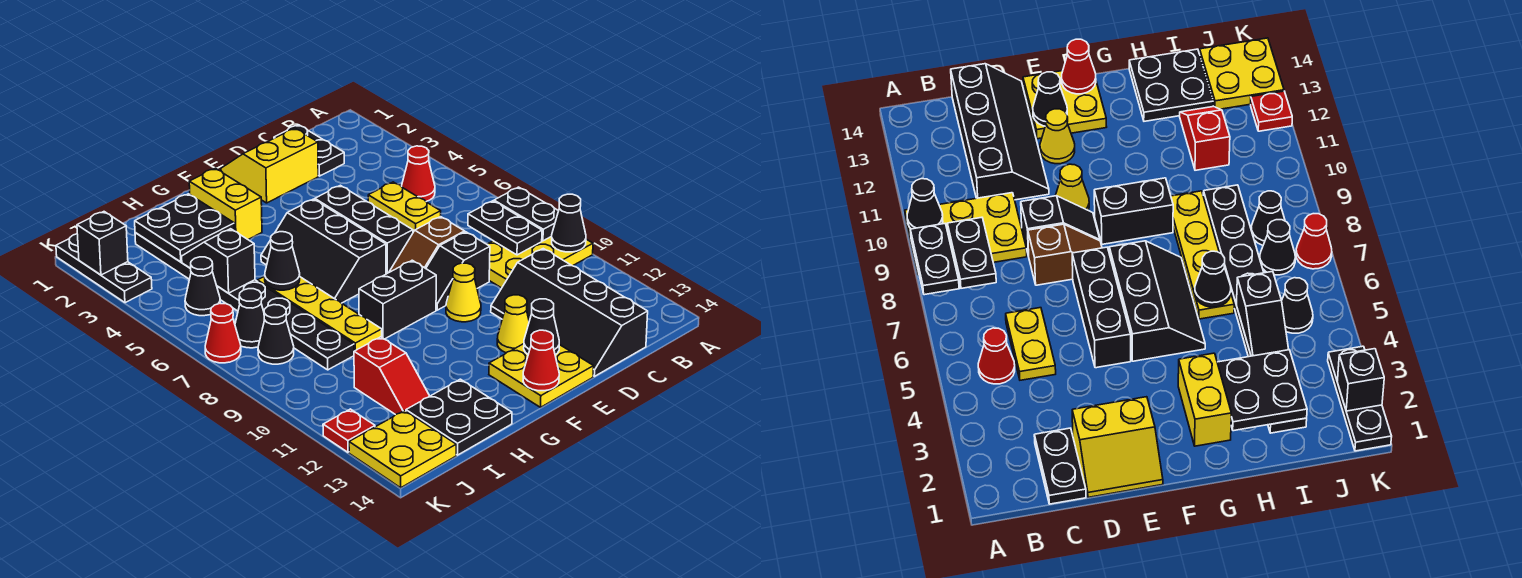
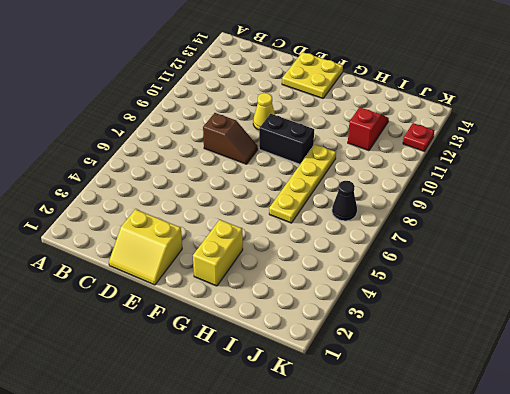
none -> yellow 2x3 plate [487,236,593,288]
none -> red 1x1 cone [402,146,435,201]
none -> black 1x2 plate [274,125,344,176]
none -> yellow 1x2 plate [368,182,441,232]

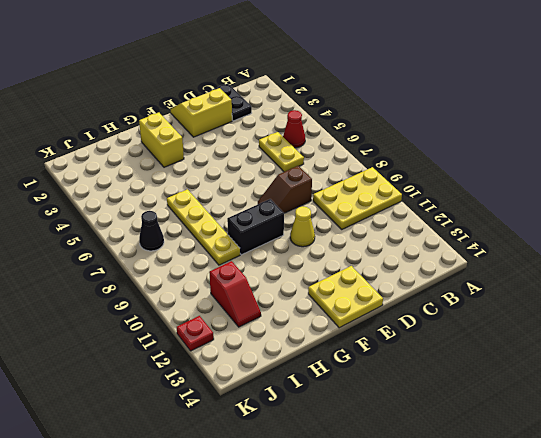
none -> black 2x4 slope [491,249,648,376]
none -> black 1x2 slope [426,232,490,310]
none -> black 1x3 brick [315,185,413,274]
none -> yellow 1x1 cone [497,295,529,353]

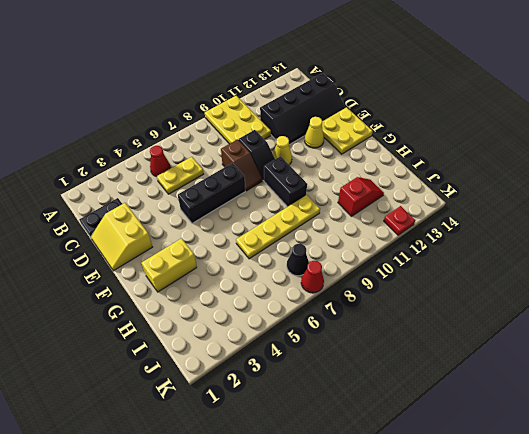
none -> black 2x3 slope [261,199,386,303]
none -> black 2x2 plate [406,379,512,455]
none -> black 1x8 plate [135,233,354,370]
none -> black 1x1 cone [185,257,220,316]

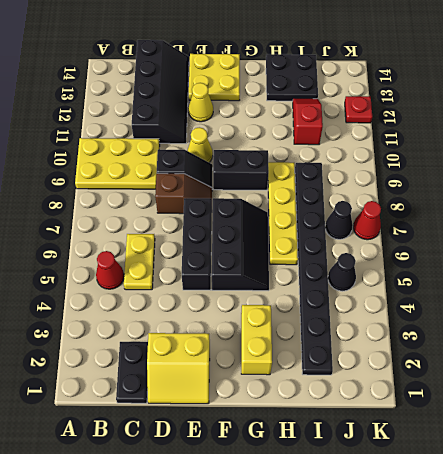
none -> black 1x1 cone [258,305,294,364]
none -> yellow 2x2 plate [349,411,456,488]
none -> black 1x3 plate [56,234,152,303]
none -> black 1x2 plate [494,187,558,241]

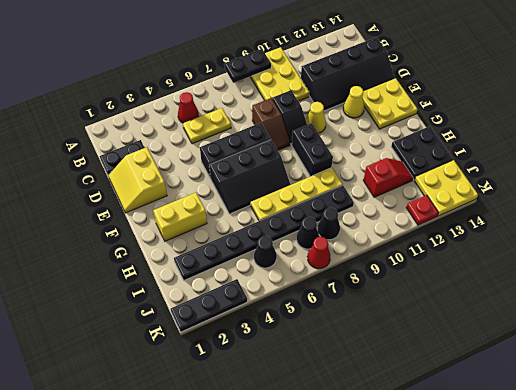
none -> black 1x1 cone [552,194,586,252]
none -> black 1x2 plate [468,201,542,255]
none -> black 1x1 cone [524,299,559,355]
none -> red 1x1 cone [523,330,559,391]

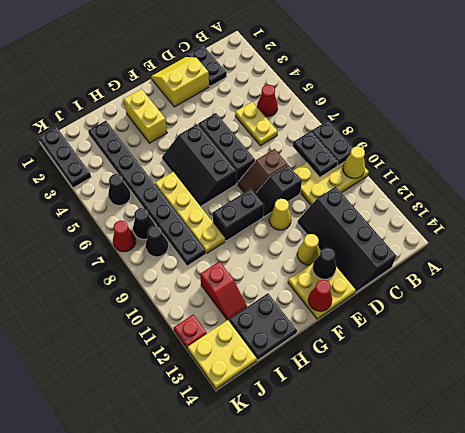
yellow 1x1 cone [343,146,365,179] -> black 1x1 cone [552,194,586,252]
none -> black 2x2 plate [135,194,235,262]
none -> black 1x1 cone [265,232,300,290]
none -> black 1x2 slope [182,229,255,293]
none -> black 1x1 brick [77,212,128,275]

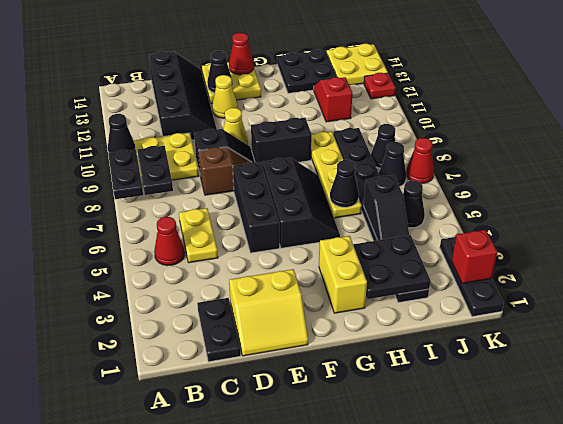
red 1x1 brick [452,230,497,283] -> black 1x1 brick [77,212,128,275]

